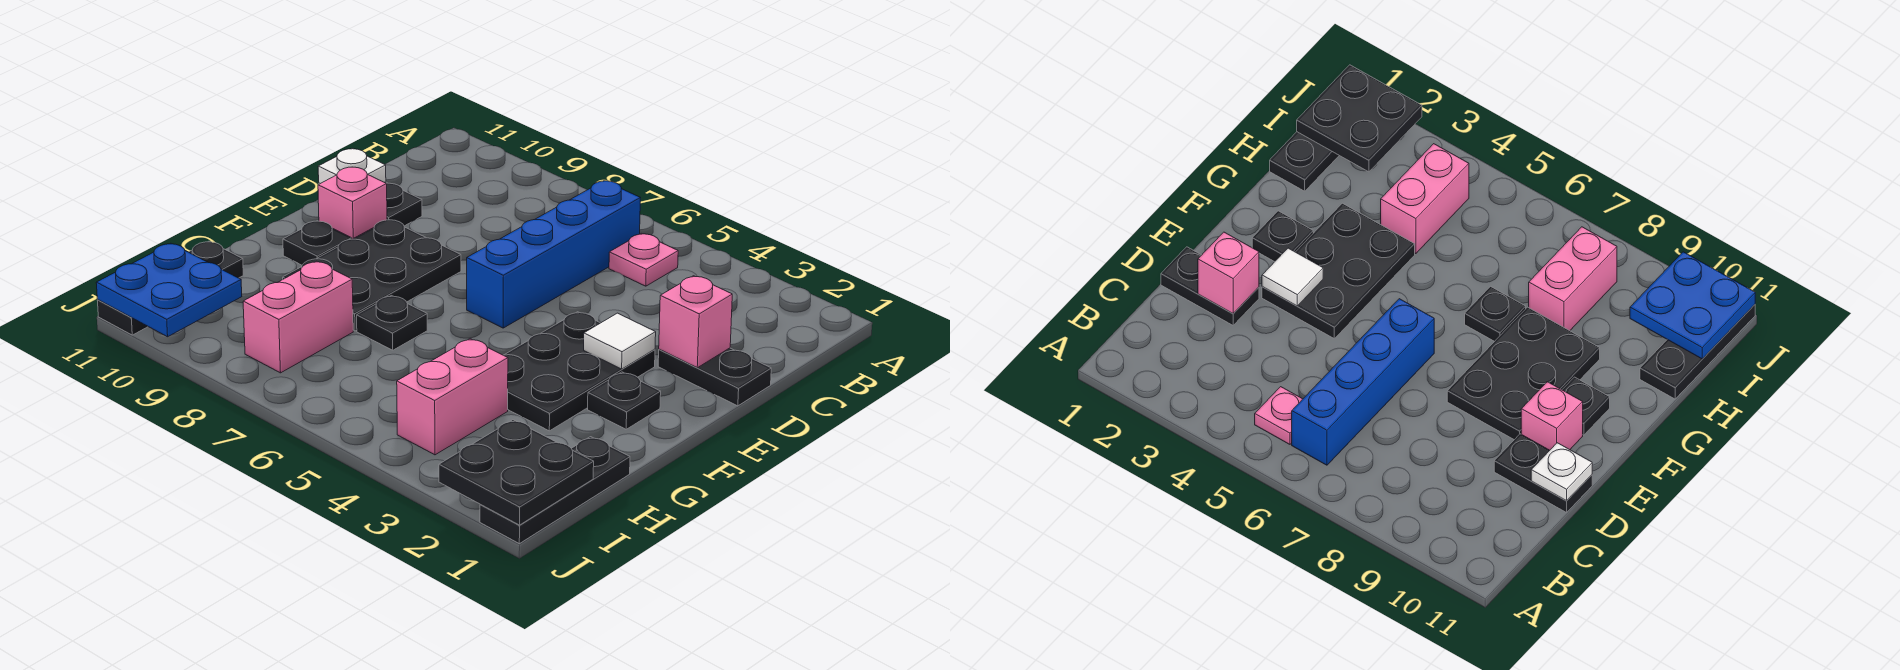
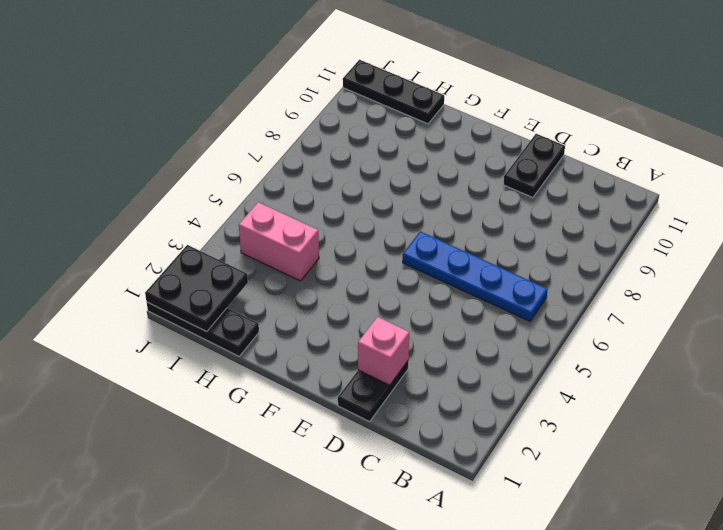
blue 1x4 plate [403,231,548,321] -> blue 1x4 brick [467,181,640,328]
none -> pink 1x1 plate [609,234,678,286]
none -> black 2x3 plate [504,312,655,431]
none -> black 2x3 plate [283,220,461,331]

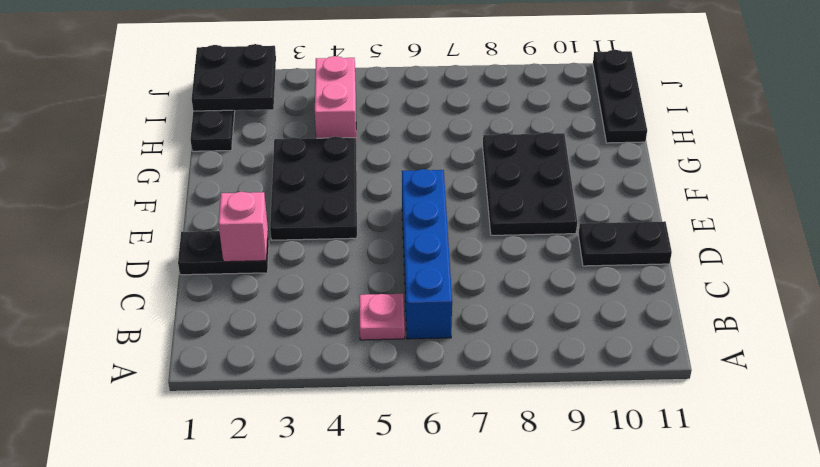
none -> pink 1x1 brick [318,167,387,239]
none -> black 1x1 plate [588,372,661,429]
none -> black 1x1 plate [283,221,352,265]

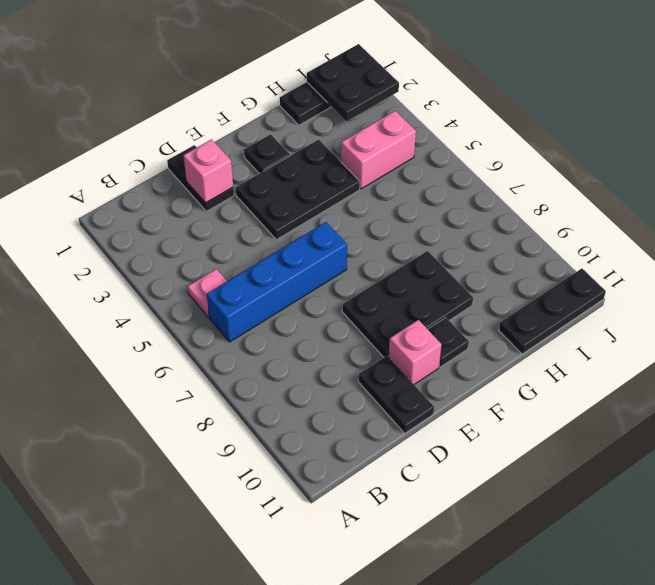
none -> black 1x1 plate [357,296,427,350]
none -> pink 1x2 brick [243,261,353,373]
none -> white 1x1 plate [318,149,386,184]

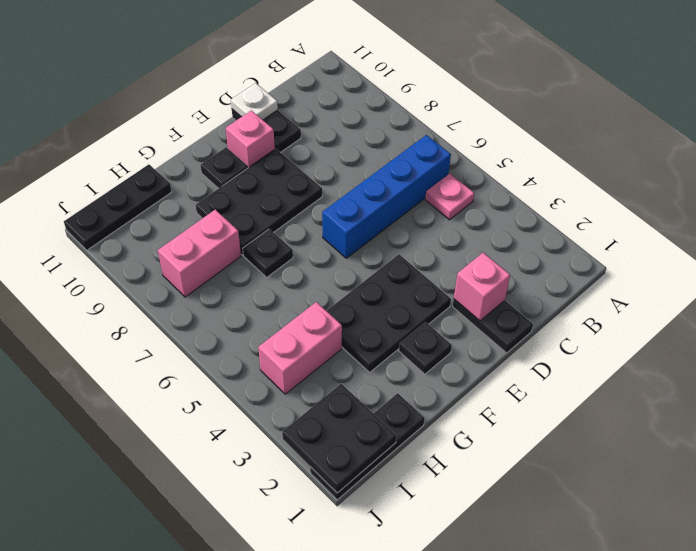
none -> white 1x1 tile [584,313,656,369]
none -> blue 2x2 plate [96,243,242,337]

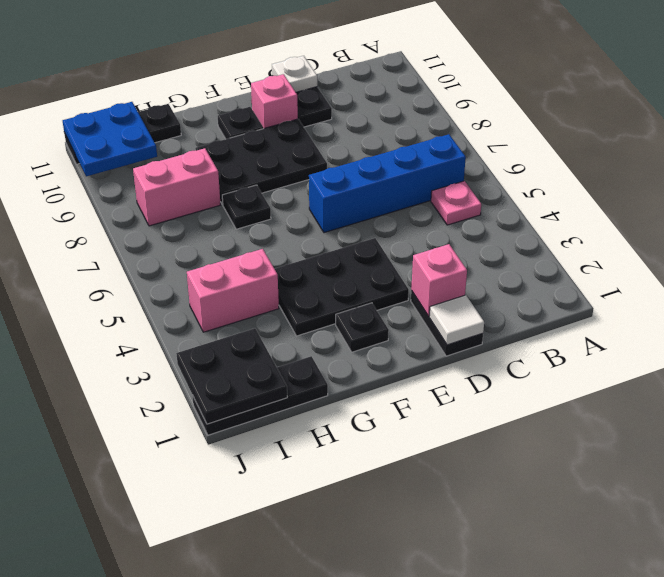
white 1x1 tile [429,295,484,345] -> white 1x1 tile moved to [584,313,656,369]

